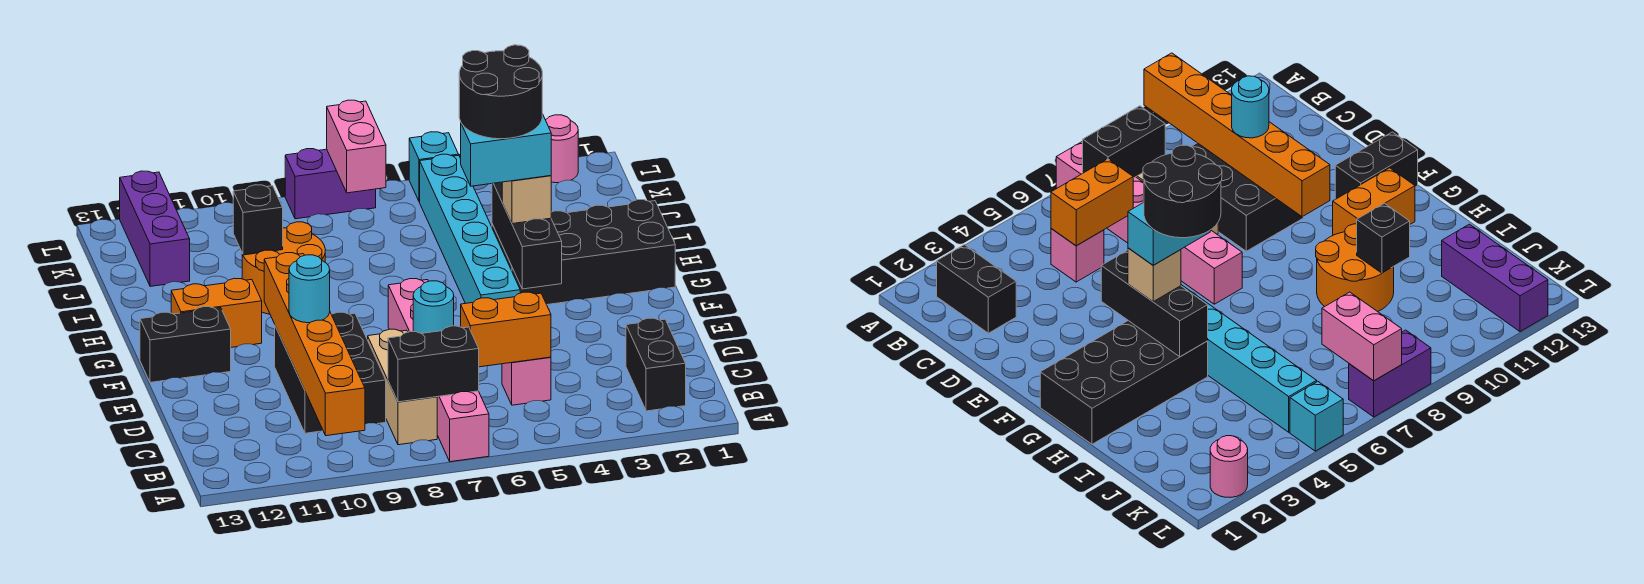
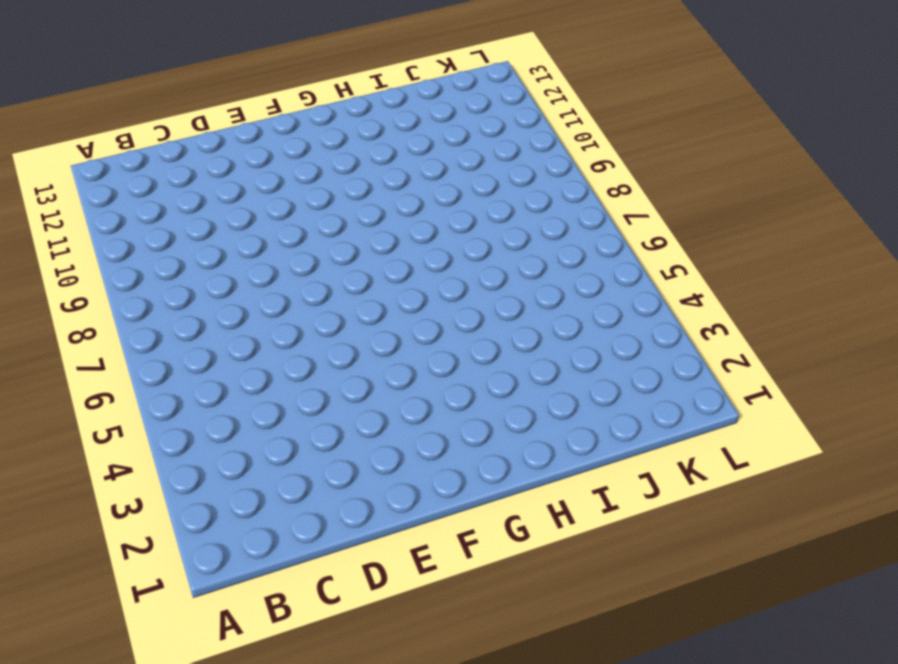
none -> pink 1x6 brick [388,279,489,462]
none -> black 1x2 brick [626,318,686,411]
none -> tan 1x3 brick [368,329,437,445]

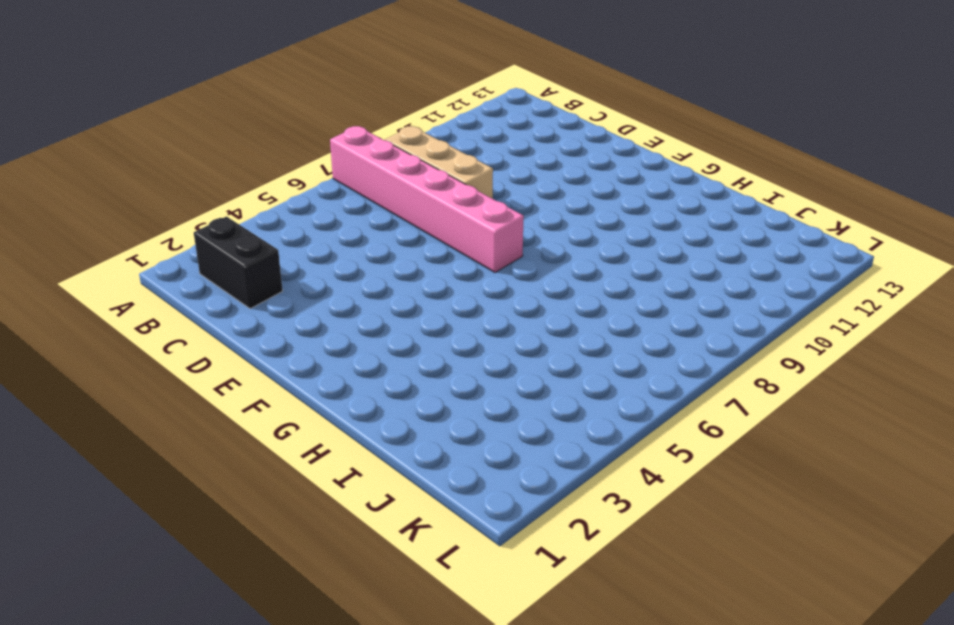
none -> pink 1x1 brick [502,357,551,405]
none -> black 2x3 brick [275,312,386,433]
none -> cyan 1x6 brick [420,154,520,303]

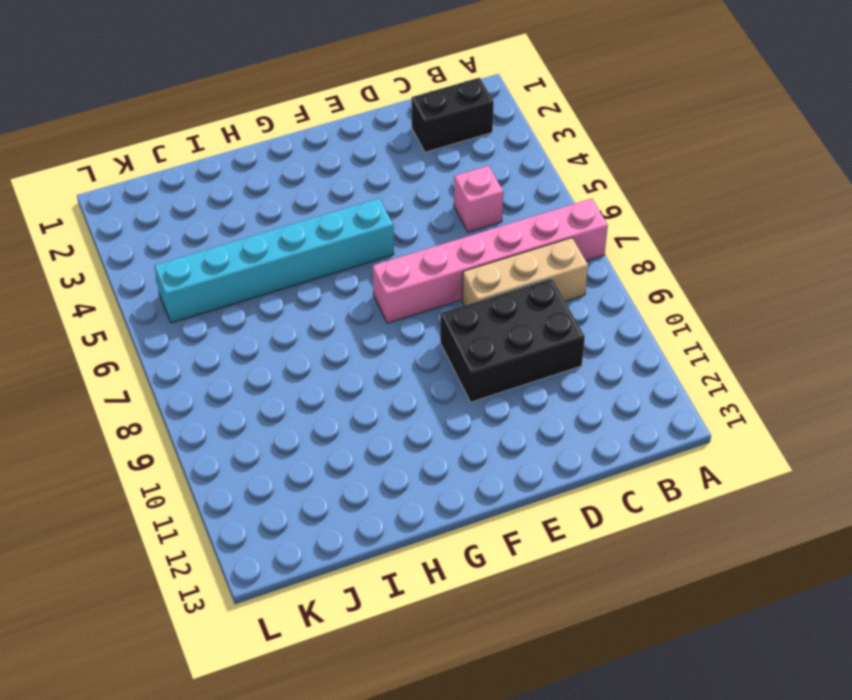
none -> black 1x2 brick [140,307,231,382]
none -> black 2x4 brick [492,200,675,305]
none -> orange 1x2 brick [171,278,262,347]

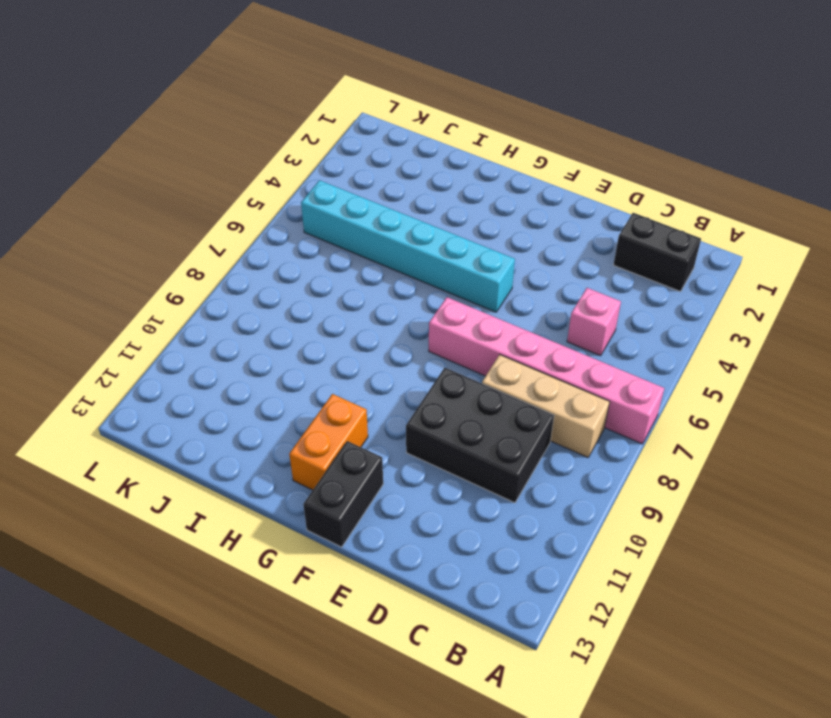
none -> black 2x4 brick [492,200,675,305]
none -> orange 2x2 round brick [242,222,325,314]
none -> purple 1x3 brick [120,171,190,286]

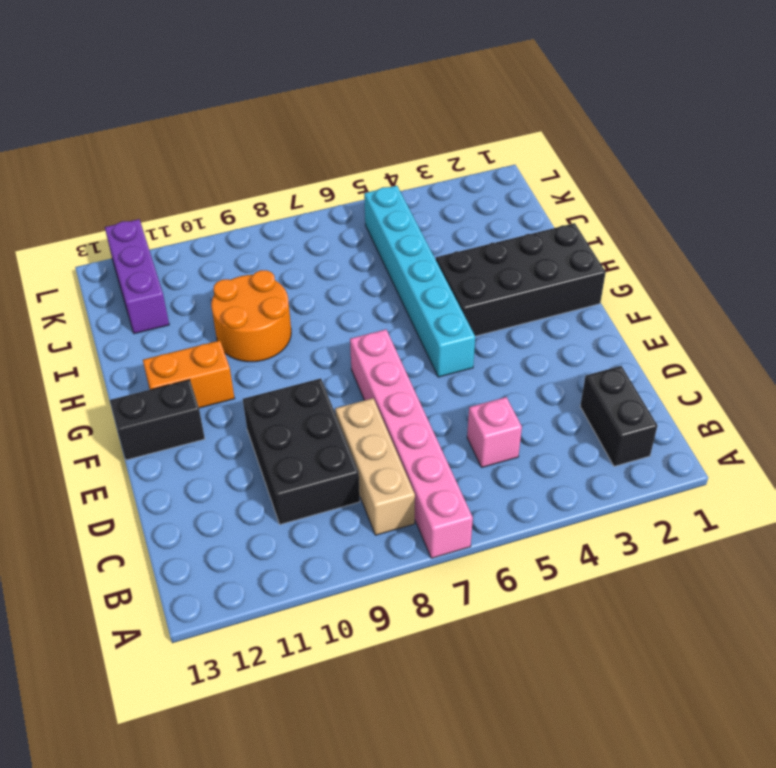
none -> pink 1x1 round brick [546,115,578,183]
none -> cyan 1x1 brick [409,132,459,202]
none -> purple 1x2 brick [285,149,376,219]

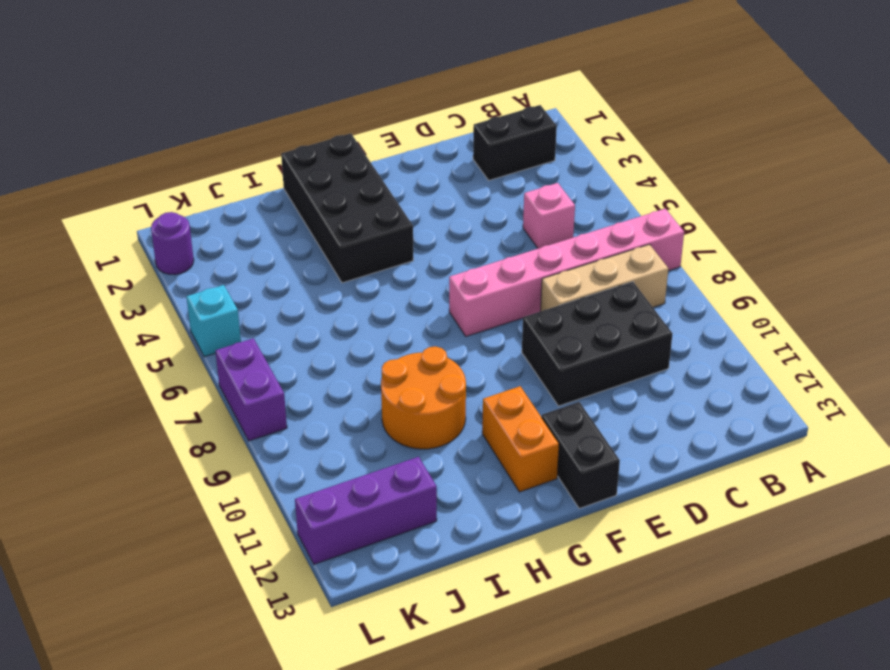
purple 1x1 round brick [151,212,194,275] -> pink 1x1 round brick [546,115,578,183]
none -> cyan 1x6 brick [420,154,520,303]
none -> orange 1x6 brick [264,253,365,436]
none -> black 1x2 brick [388,326,479,402]

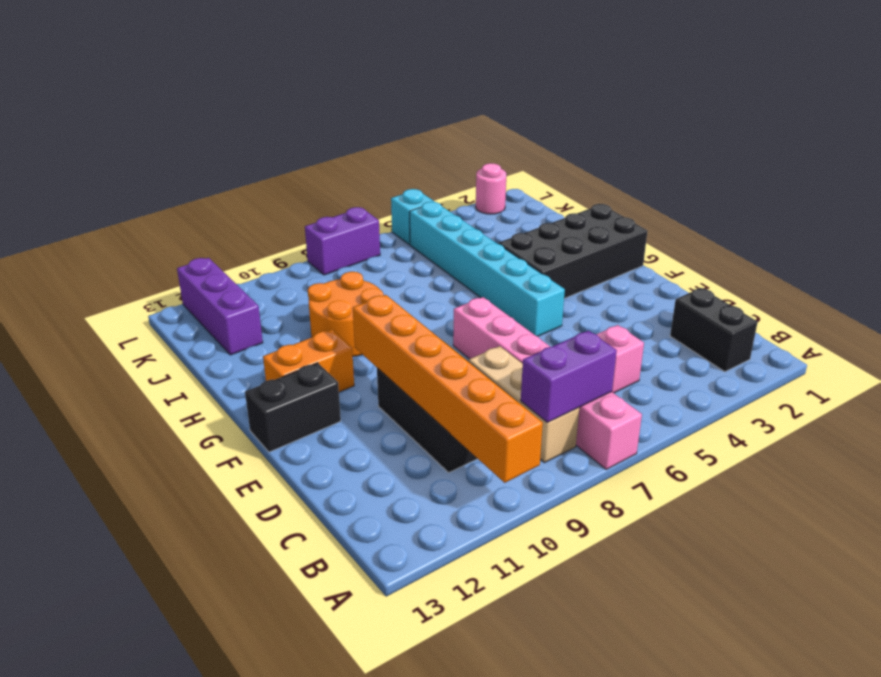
purple 1x2 brick [521,331,617,422] -> black 1x2 brick [388,326,479,402]
none -> orange 1x2 brick [461,292,551,367]
none -> cyan 1x1 round brick [413,281,454,333]
none -> black 1x3 brick [492,182,562,289]

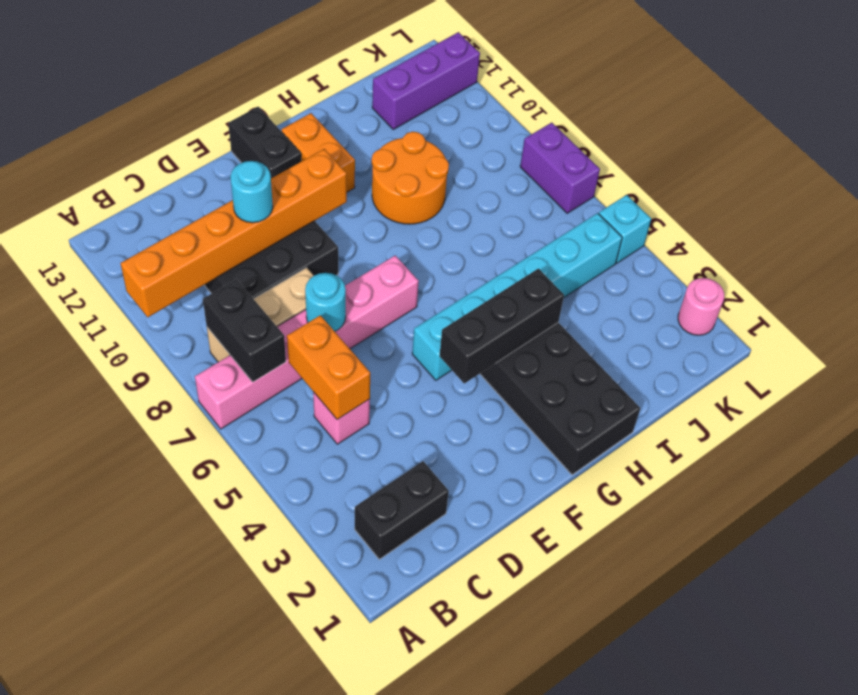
none -> black 1x1 brick [233,185,283,255]
none -> pink 1x2 brick [327,100,386,193]
none -> tan 1x1 brick [502,176,551,224]

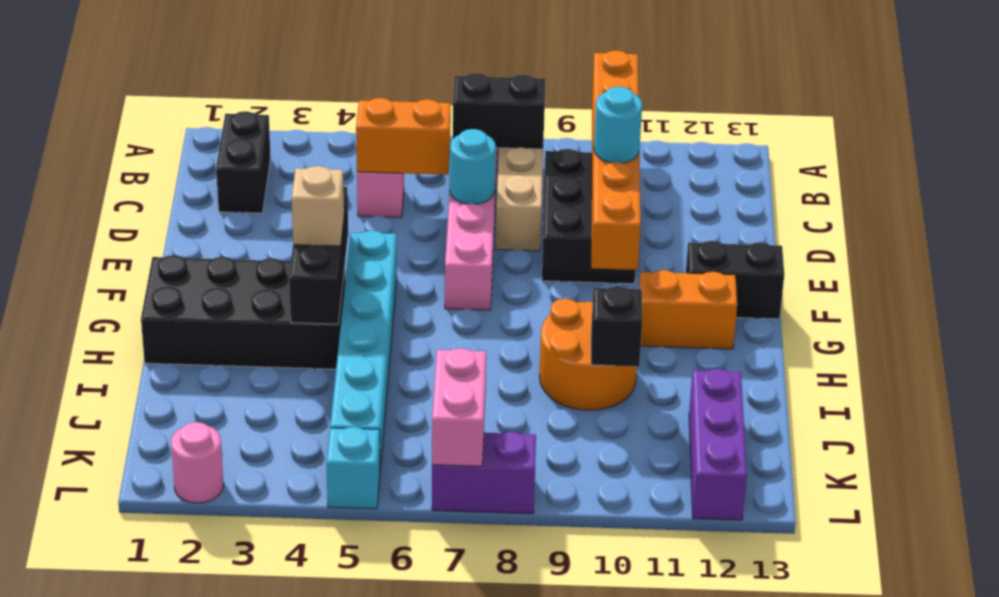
none -> cyan 1x2 brick [461,114,551,186]
none -> black 2x2 round brick [459,45,542,139]

